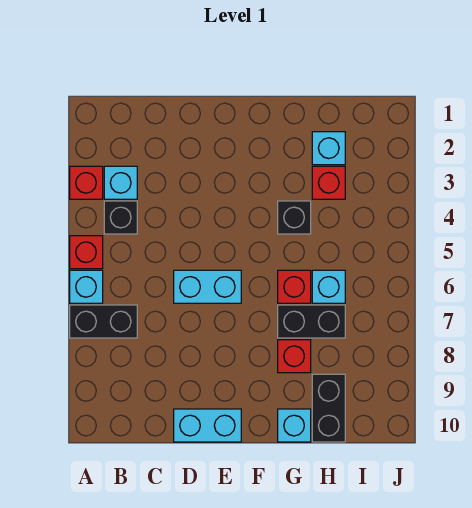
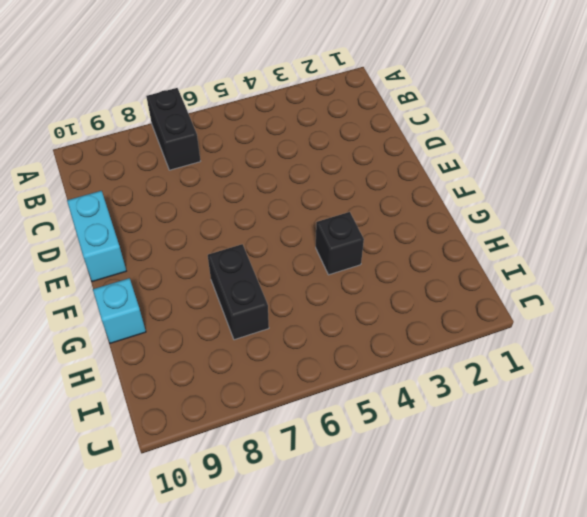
none -> red 1x1 brick [70,166,103,199]
none -> red 1x1 brick [70,236,103,269]
none -> cyan 1x1 brick [70,270,103,303]

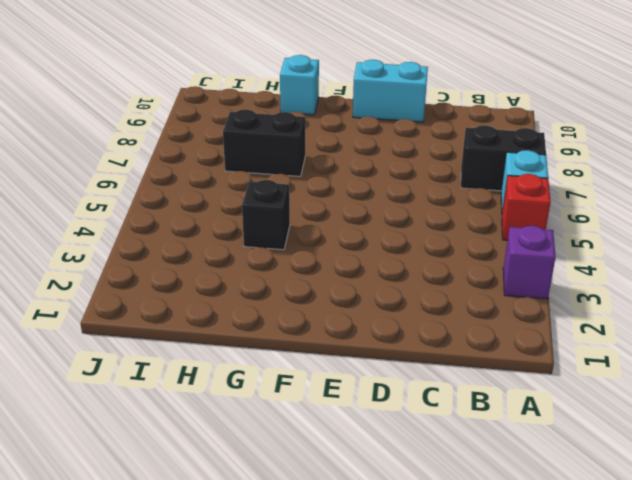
purple 1x1 brick [503,226,556,299] -> red 1x1 brick [70,166,103,199]
none -> cyan 1x1 brick [104,166,137,199]
none -> black 1x1 brick [104,201,137,234]
none -> cyan 1x2 brick [174,270,241,303]

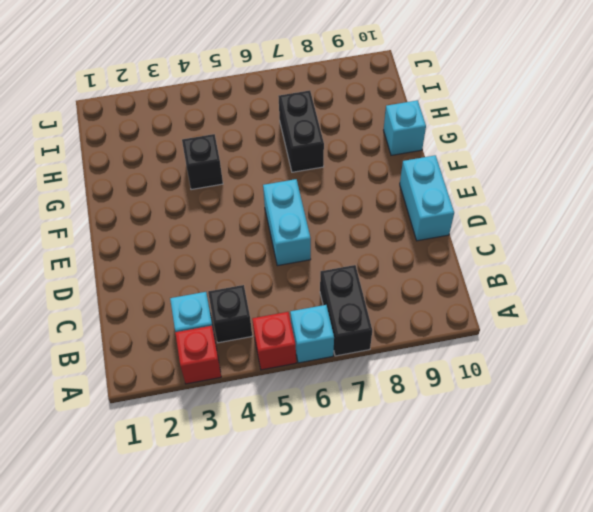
none -> red 1x1 brick [278,270,311,303]
none -> red 1x1 brick [278,340,311,373]
none -> cyan 1x1 brick [312,132,345,165]

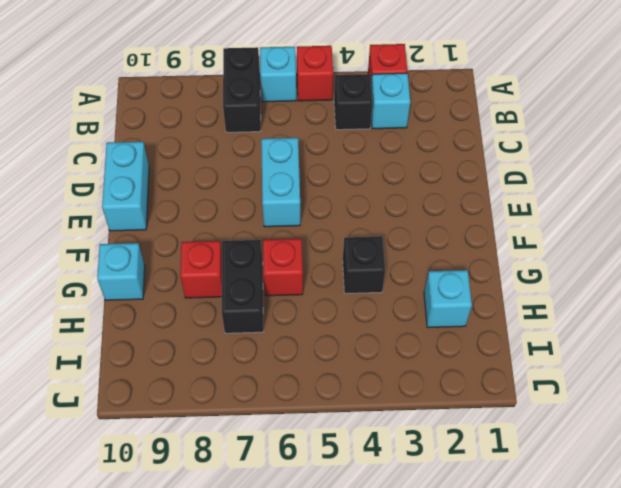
none -> red 1x1 brick [312,166,345,199]
none -> cyan 1x1 brick [312,270,345,303]
none -> black 1x2 brick [312,374,345,442]

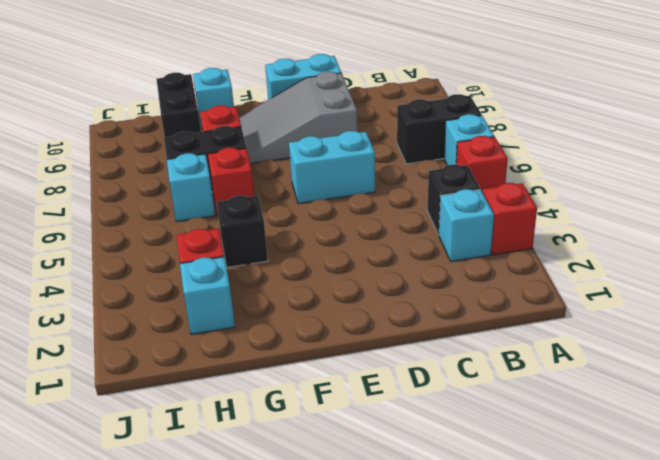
grey 2x3 slope [239,72,358,164] -> none

